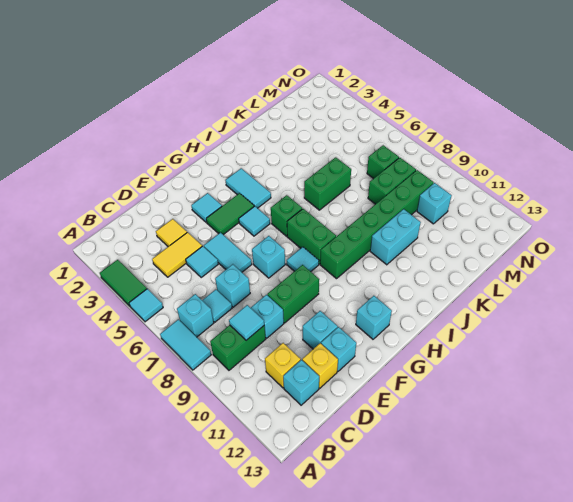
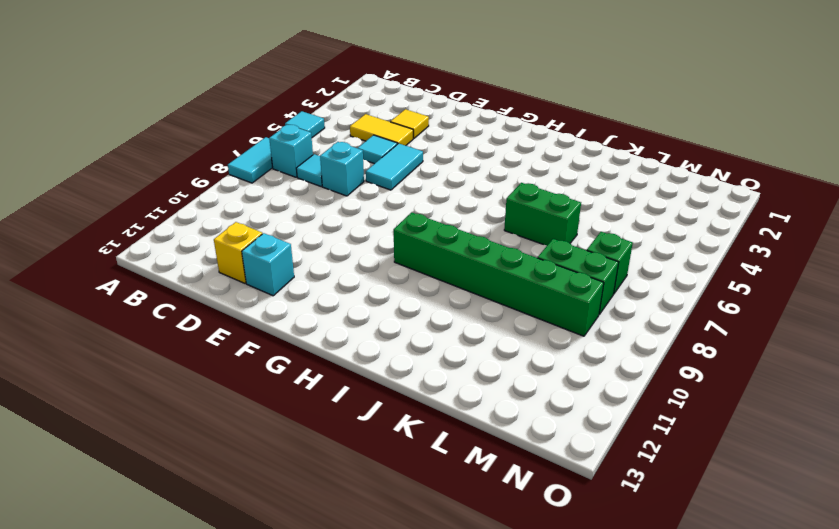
none -> green 1x2 tile [100,260,147,306]
none -> green 1x2 brick [210,325,266,370]
none -> yellow 1x1 brick [265,343,301,388]
none -> cyan 1x1 brick [283,360,319,405]

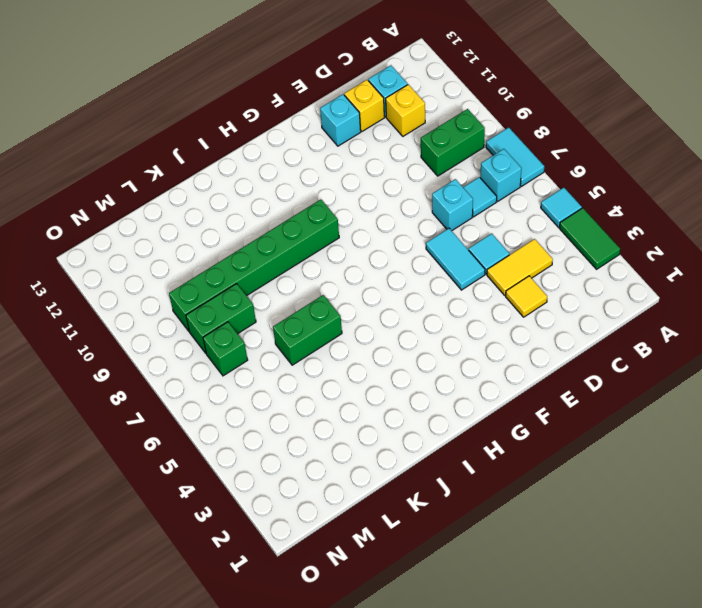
none -> cyan 1x1 brick [251,295,284,338]
none -> green 1x2 brick [267,265,319,323]
none -> cyan 1x1 brick [303,311,338,349]
none -> cyan 1x1 tile [191,193,222,222]

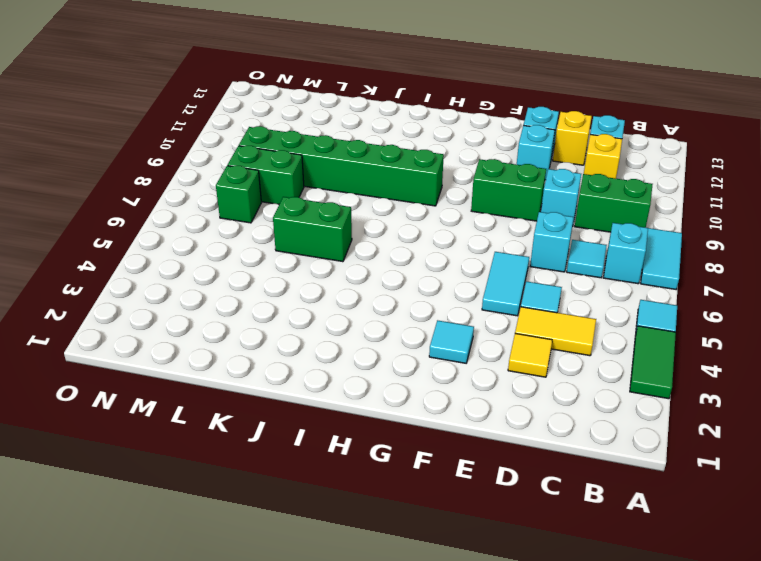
none -> green 1x2 tile [206,193,254,235]
none -> cyan 1x1 brick [252,236,285,278]
none -> cyan 1x1 tile [239,206,270,236]
none -> cyan 1x1 tile [287,247,319,271]

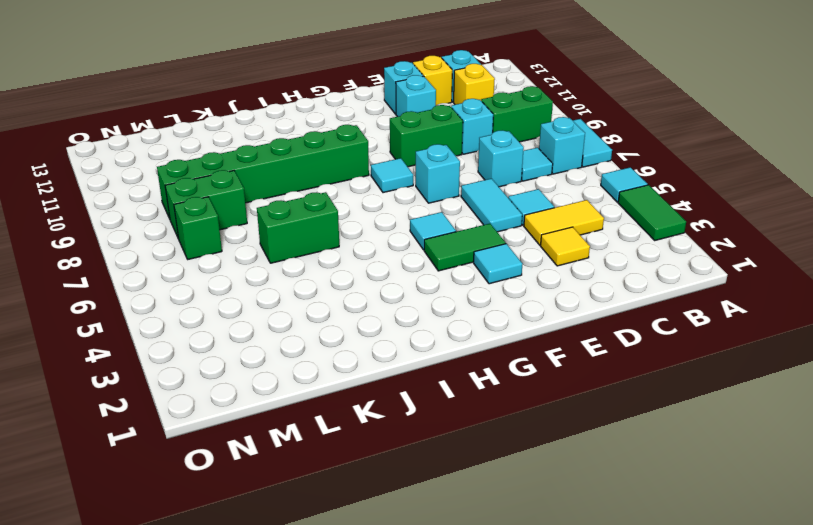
none -> cyan 1x1 brick [356,296,392,339]
none -> cyan 1x2 tile [225,168,271,208]
none -> green 1x1 brick [271,195,302,236]
none -> green 1x2 brick [287,209,336,264]

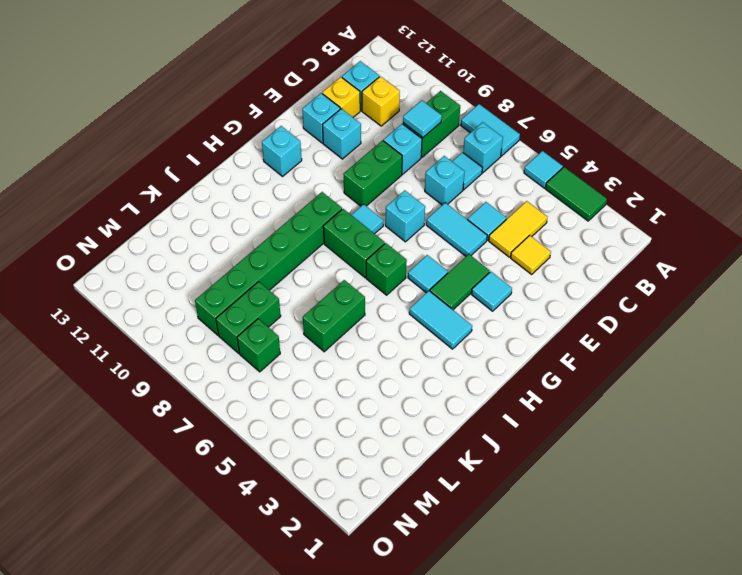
none -> cyan 1x2 brick [370,209,421,265]
none -> cyan 1x1 brick [417,183,452,224]

